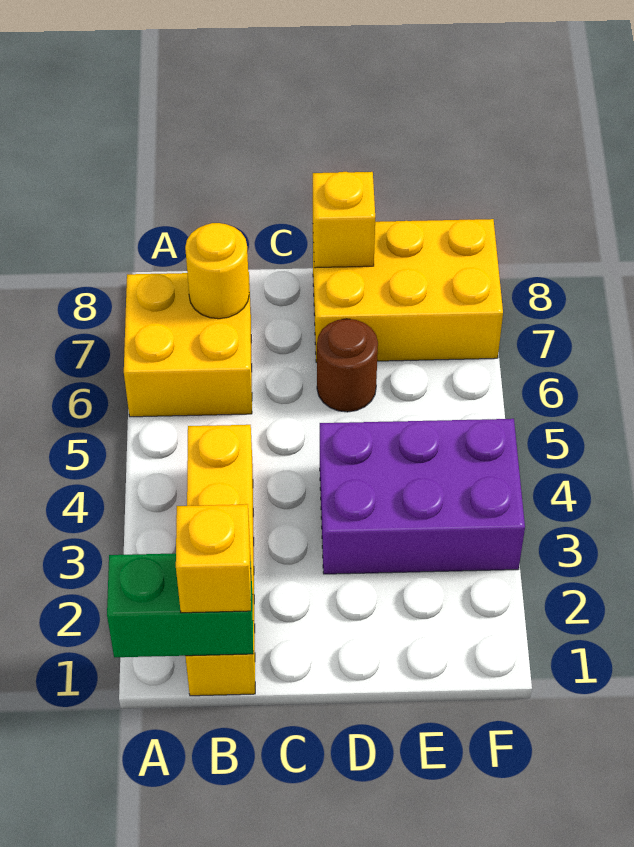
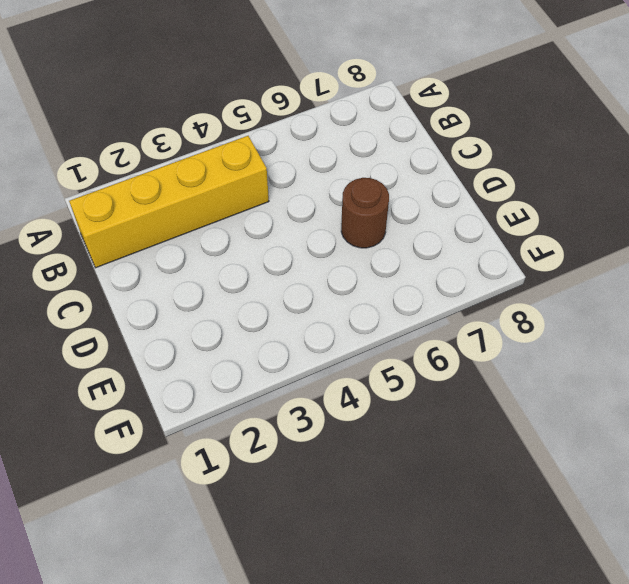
none -> yellow 2x2 brick [124,272,252,417]
none -> purple 2x3 brick [320,419,525,574]

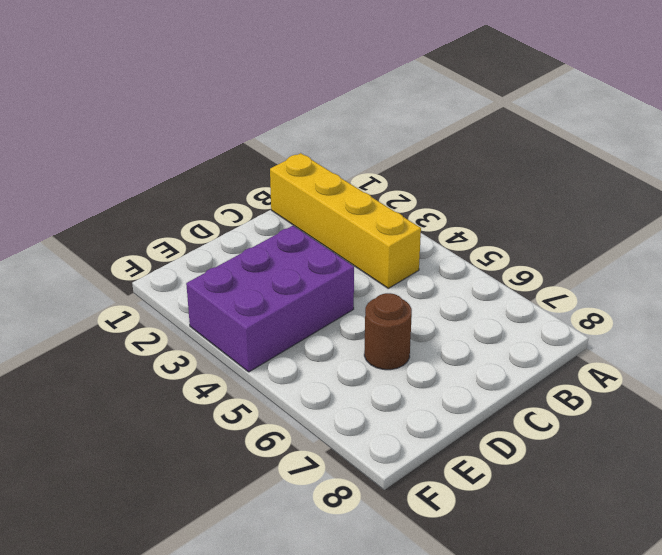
none -> yellow 2x2 brick [124,272,252,417]
none -> yellow 2x3 brick [313,219,503,362]

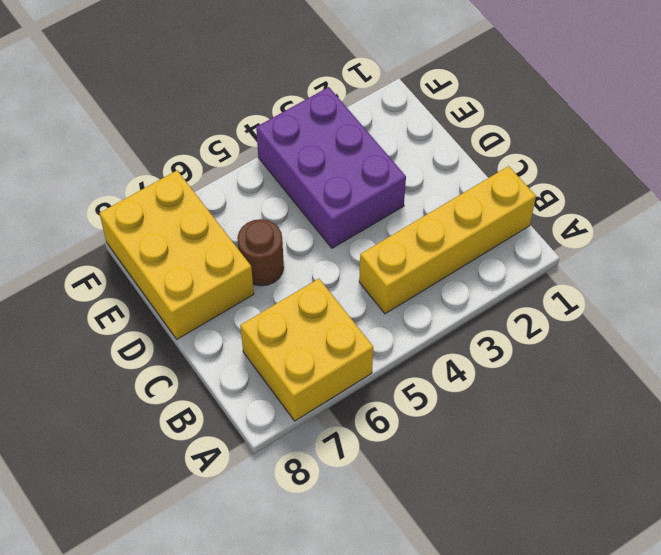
none -> green 1x2 brick [107,553,253,657]
none -> yellow 1x1 round brick [185,223,249,319]

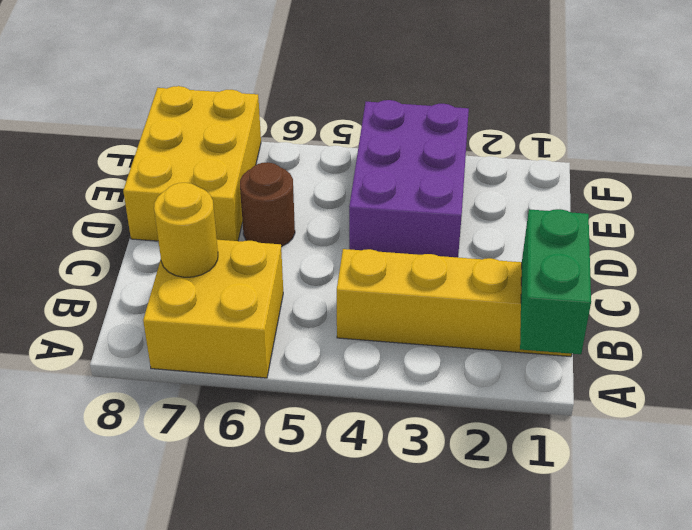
none -> yellow 1x1 brick [313,172,375,268]
none -> yellow 1x1 brick [176,504,251,613]

